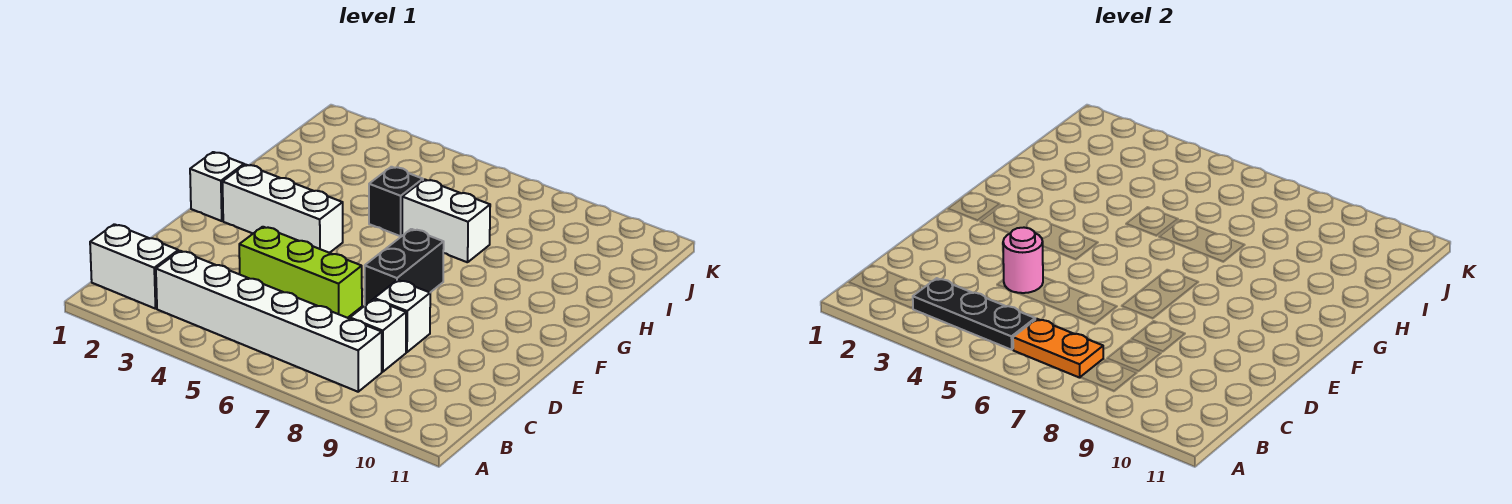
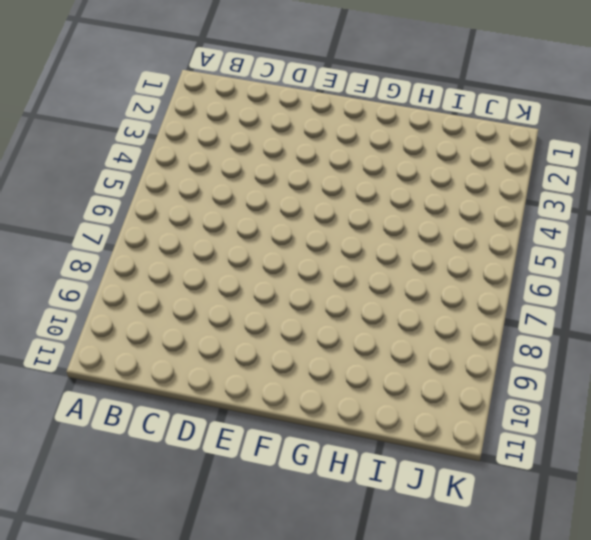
none -> white 1x2 brick [90,224,178,309]
none -> white 1x6 brick [156,251,382,392]
none -> white 1x1 brick [350,299,406,372]

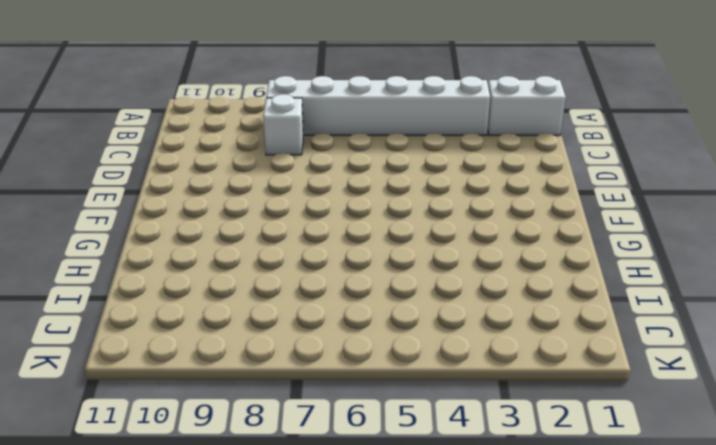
none -> lime 1x3 brick [239,227,362,318]
none -> white 1x1 brick [374,280,430,352]
none -> black 1x2 brick [365,229,444,305]

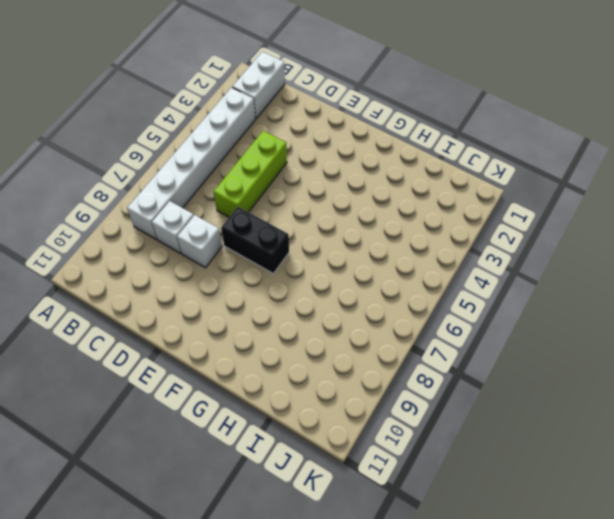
none -> white 1x1 brick [190,152,244,221]
none -> white 1x3 brick [223,165,343,253]
none -> black 1x1 brick [369,167,423,236]

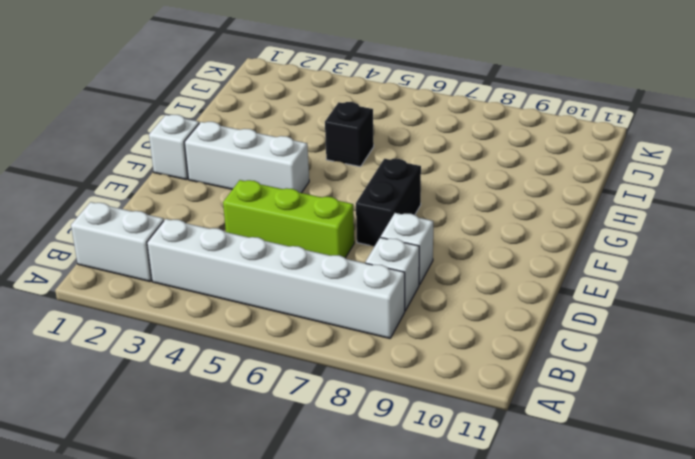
none -> white 1x2 brick [402,179,490,262]
none -> black 1x3 plate [913,278,1035,350]
none -> orange 1x2 plate [1013,319,1103,378]

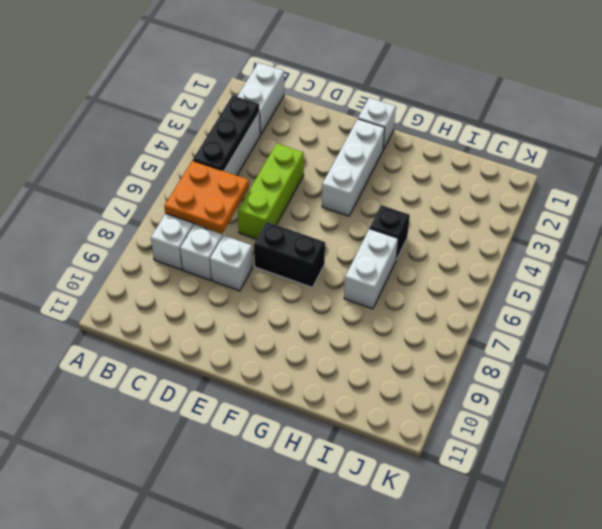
orange 2x2 plate [164,161,249,233] -> orange 1x2 plate [1013,319,1103,378]
none -> pink 1x1 round brick [1003,228,1043,293]

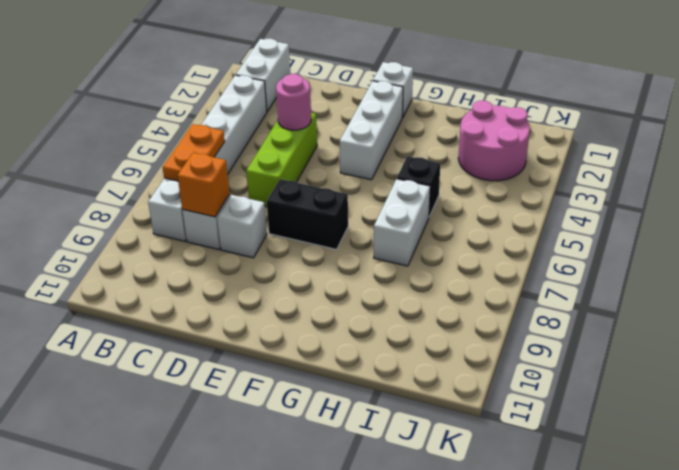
orange 1x1 brick [177,153,229,217] -> none
pink 2x2 round brick [458,101,530,181] -> none
none -> black 1x3 plate [913,278,1035,350]

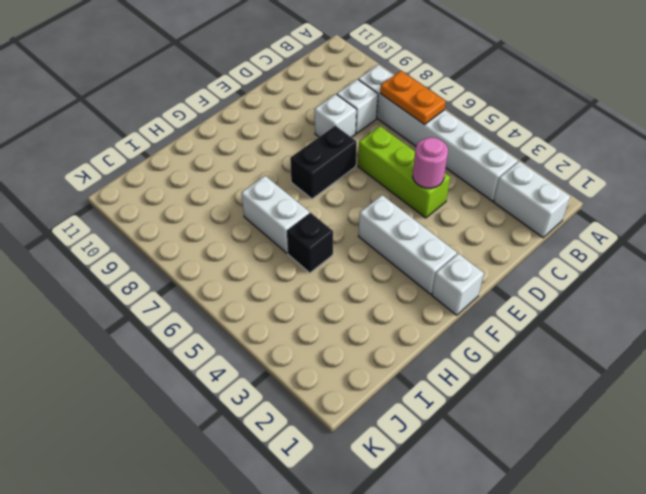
none -> black 1x3 plate [913,278,1035,350]

